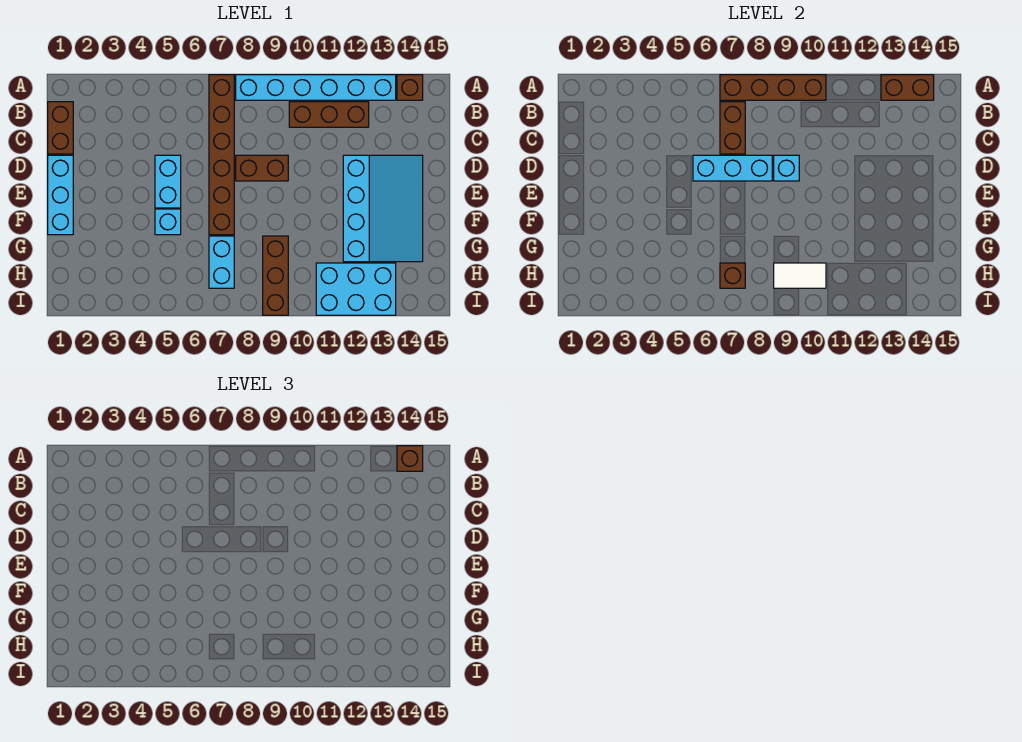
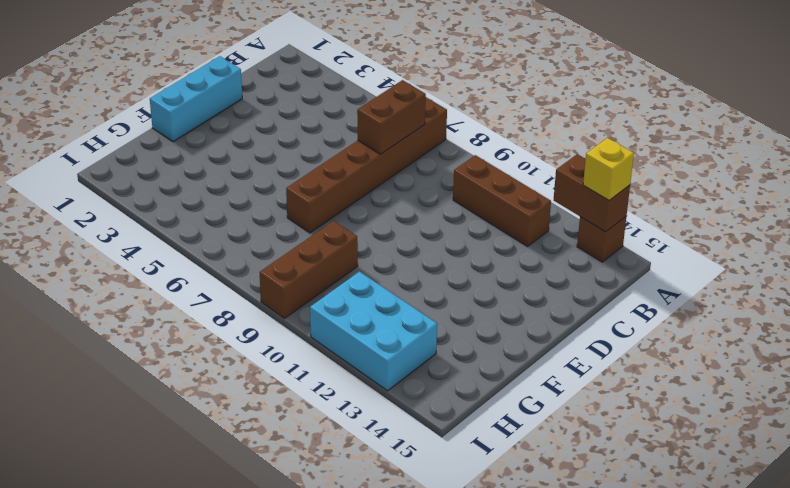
yellow 1x1 brick [583,138,634,200] -> brown 1x1 brick [397,446,423,471]
none -> cyan 1x6 brick [236,75,396,100]
none -> brown 1x2 brick [48,102,73,154]
none -> cyan 1x2 brick [155,155,181,208]

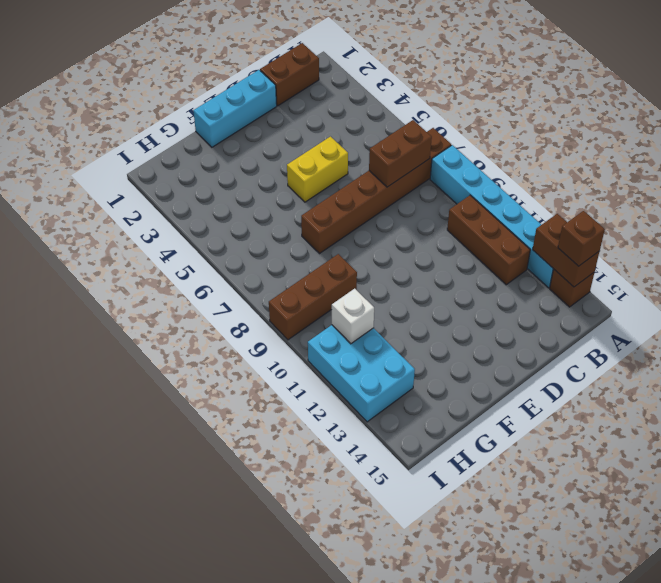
yellow 1x2 brick [287,137,348,202] -> cyan 1x2 brick [155,155,181,208]
white 1x1 brick [332,289,374,344] -> none
none -> brown 1x2 brick [236,155,288,181]
none -> cyan 3x4 slope [343,155,423,262]
none -> cyan 1x1 brick [155,209,181,235]

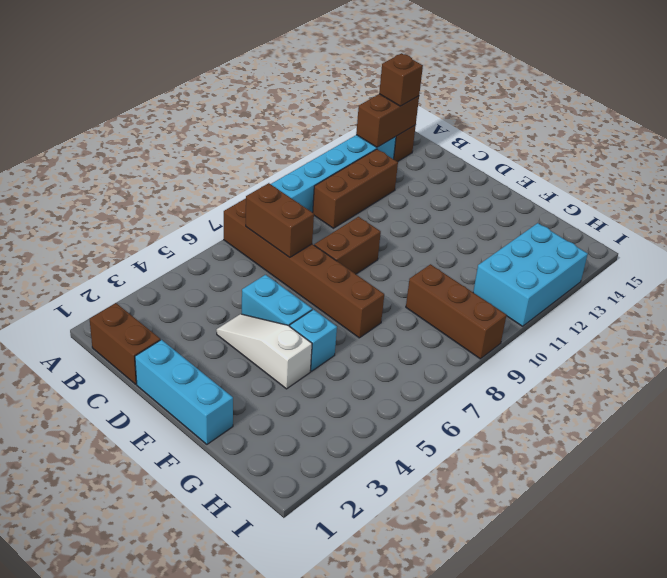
white 1x3 slope [216,314,312,389] -> none
none -> cyan 3x4 slope [343,155,423,262]
none -> cyan 1x2 brick [209,236,234,288]
none -> brown 1x4 brick [720,75,826,100]

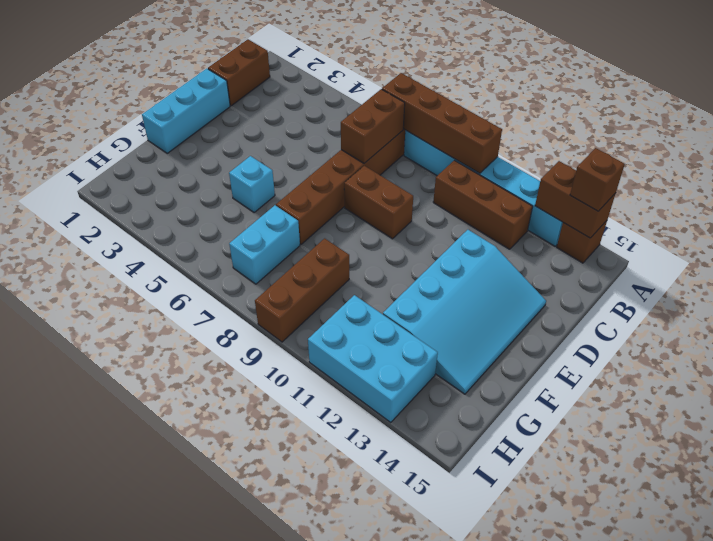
none -> cyan 1x2 brick [155,155,181,208]
none -> cyan 1x3 brick [693,155,772,181]
none -> cyan 1x1 brick [774,155,799,181]

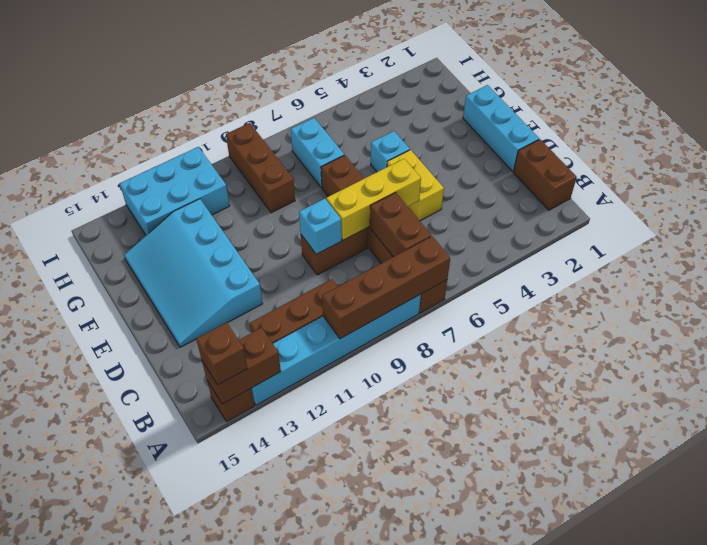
yellow 1x2 brick [387,150,444,221] -> cyan 1x2 brick [155,155,181,208]
yellow 1x3 brick [326,159,421,240] -> cyan 1x3 brick [693,155,772,181]
none -> brown 1x1 brick [720,263,745,288]
none -> white 1x2 tile [774,263,826,288]

